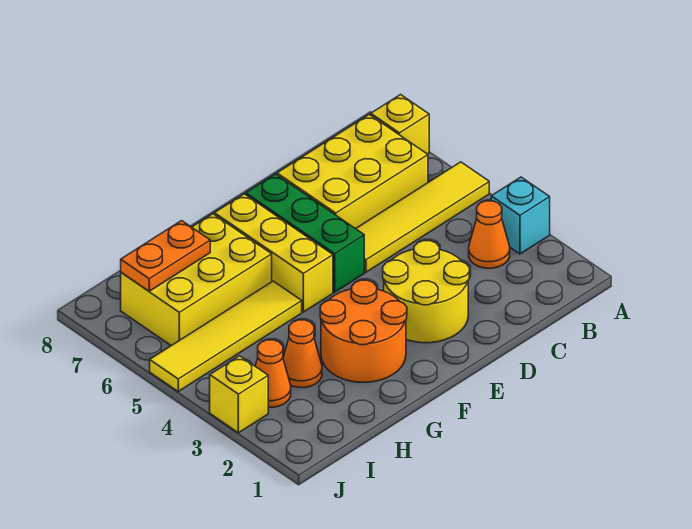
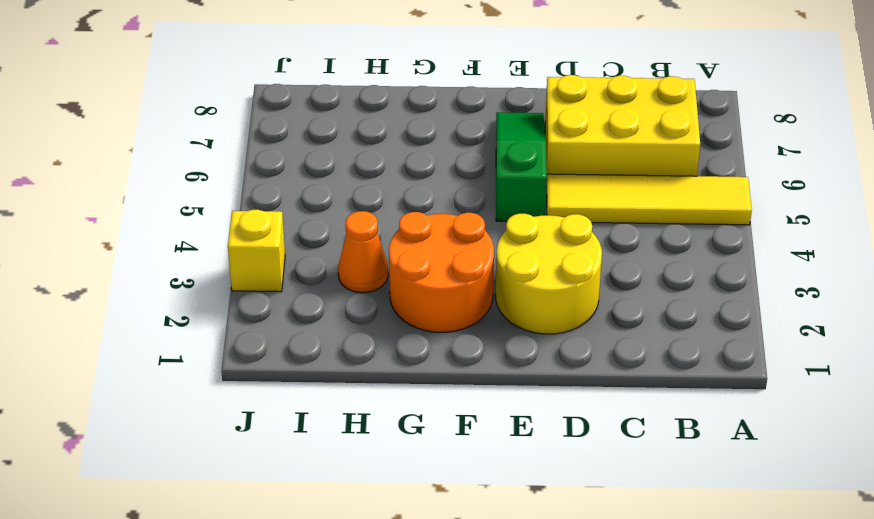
green 1x3 slope [496,112,547,221] -> green 1x3 brick [246,174,364,292]
none -> cyan 1x1 brick [491,177,550,254]
none -> yellow 1x1 brick [371,95,429,154]
none -> orange 1x1 cone [469,201,510,268]

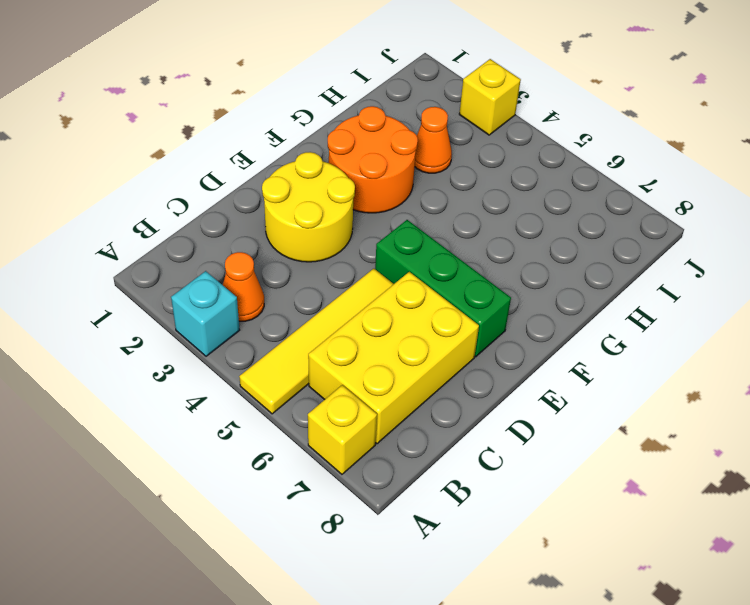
none -> yellow 1x3 brick [214,194,333,312]
none -> yellow 1x4 tile [150,281,302,391]
none -> yellow 2x3 brick [121,214,272,346]

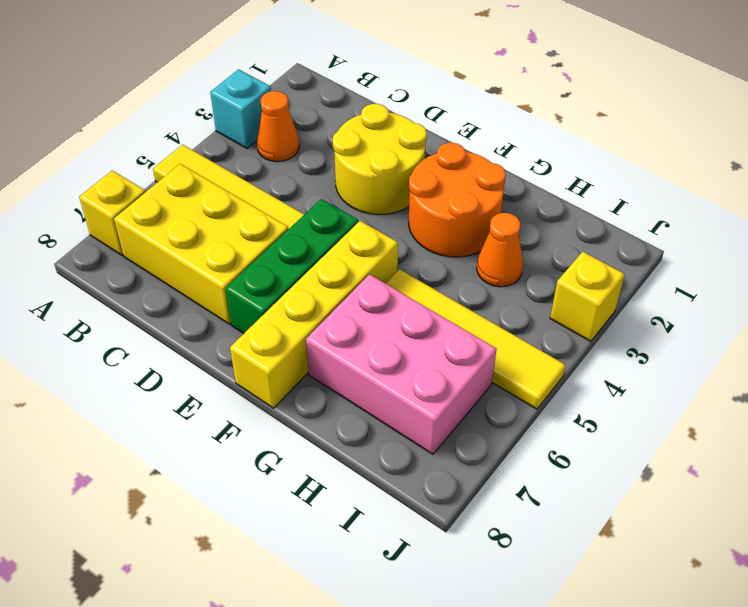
yellow 1x4 brick [230,221,398,408] -> yellow 1x3 brick [214,194,333,312]
pink 2x3 brick [306,274,497,454] -> yellow 2x3 brick [121,214,272,346]
none -> orange 1x1 cone [255,340,291,407]
none -> orange 1x2 plate [121,221,210,291]

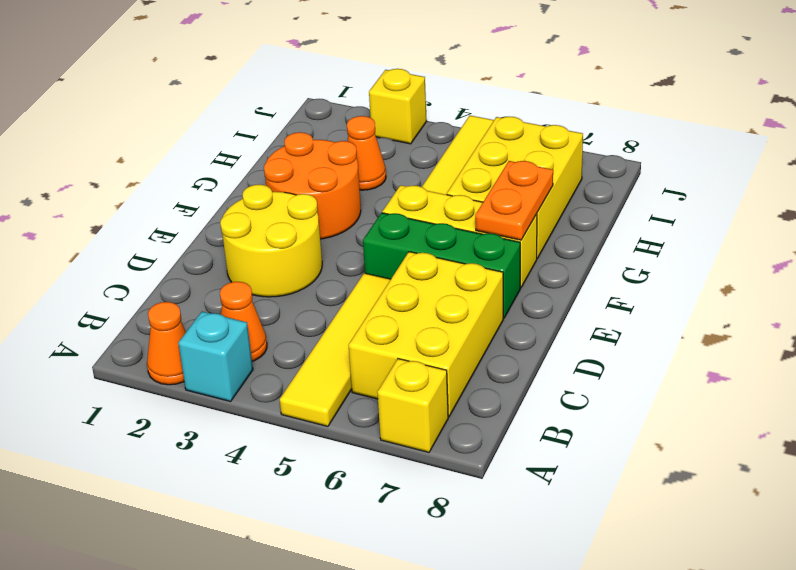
orange 1x1 cone [147,302,186,385] -> orange 1x1 cone moved to [255,340,291,407]
orange 1x2 plate [475,161,553,240] -> orange 1x2 plate moved to [121,221,210,291]

